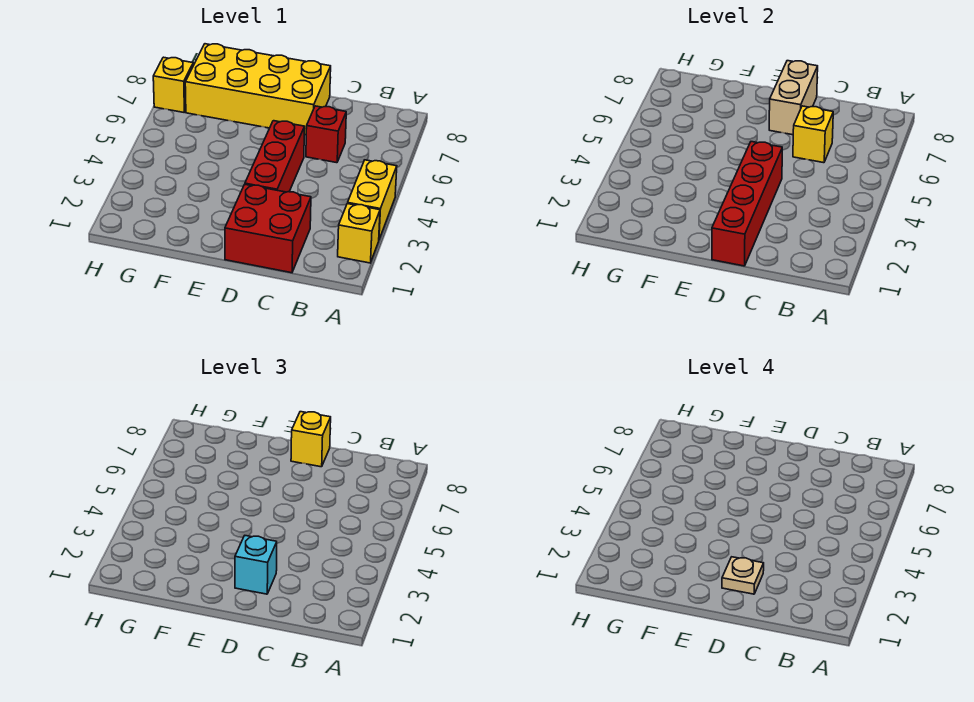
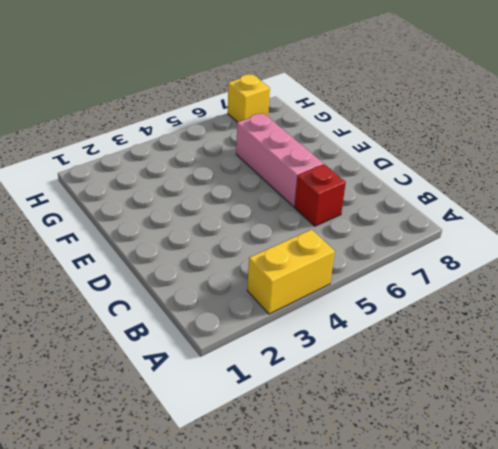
pink 1x3 brick [236,113,323,207] -> none
none -> yellow 1x1 brick [338,204,380,263]
none -> red 2x2 brick [225,185,311,273]
none -> red 1x3 brick [245,121,305,192]

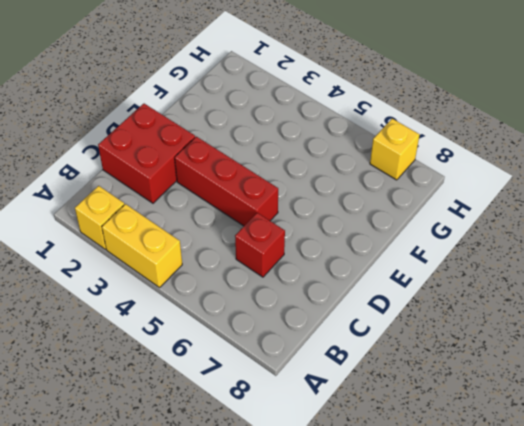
none -> yellow 2x4 brick [185,44,331,135]
none -> yellow 1x1 brick [793,106,833,163]
none -> red 1x4 brick [712,142,782,266]

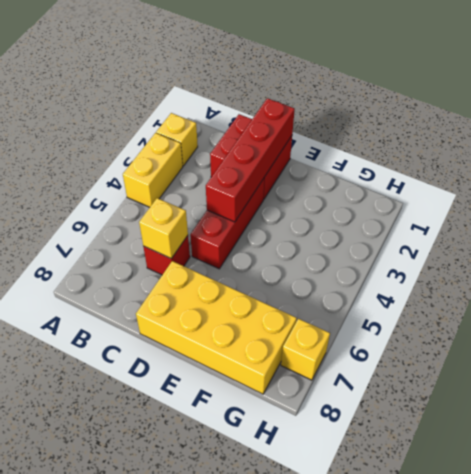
none -> tan 1x2 brick [769,61,818,135]
none -> cyan 1x1 brick [235,536,277,594]
none -> yellow 1x1 brick [291,412,331,467]

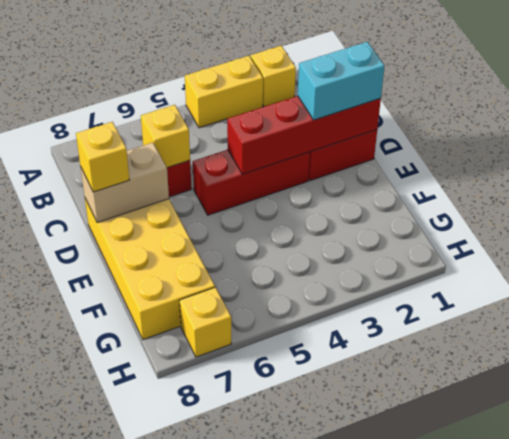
cyan 1x2 brick [298,42,384,120] -> cyan 1x1 brick [235,536,277,594]
none -> tan 1x1 plate [722,557,764,594]

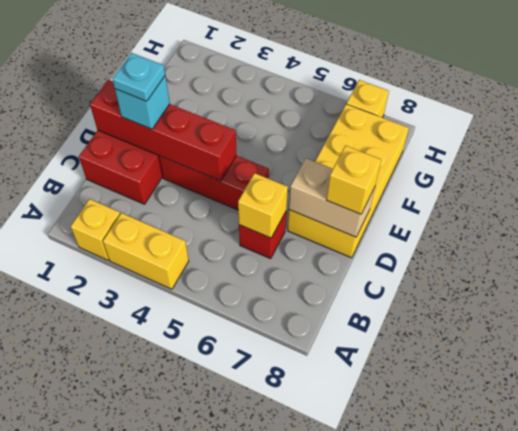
cyan 1x1 plate [112,53,165,101] -> tan 1x1 plate [722,557,764,594]

